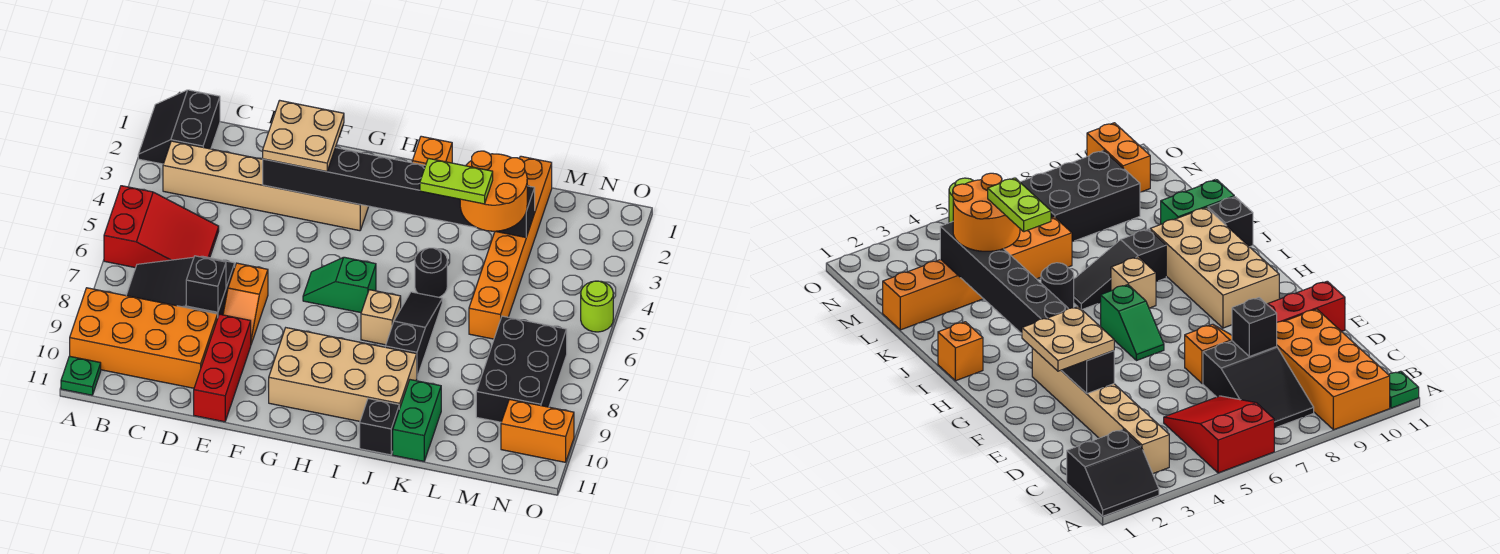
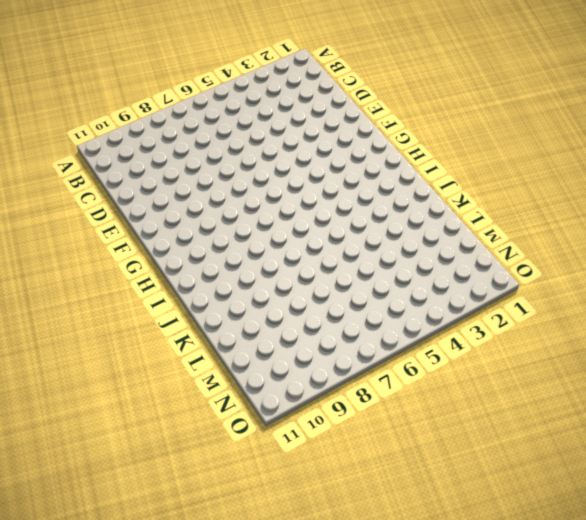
none -> black 2x2 slope [138,90,220,164]
none -> red 2x3 slope [104,186,219,268]
none -> orange 2x4 brick [70,288,218,388]

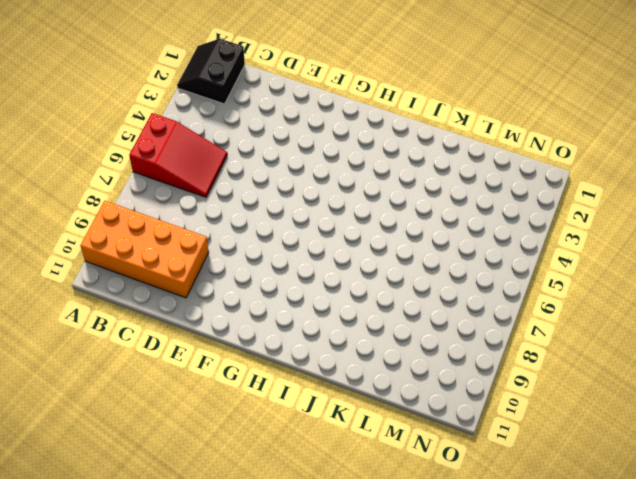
none -> green 1x1 plate [61,356,101,395]
none -> tan 1x6 brick [163,141,369,231]
none -> black 2x3 slope [126,256,235,316]

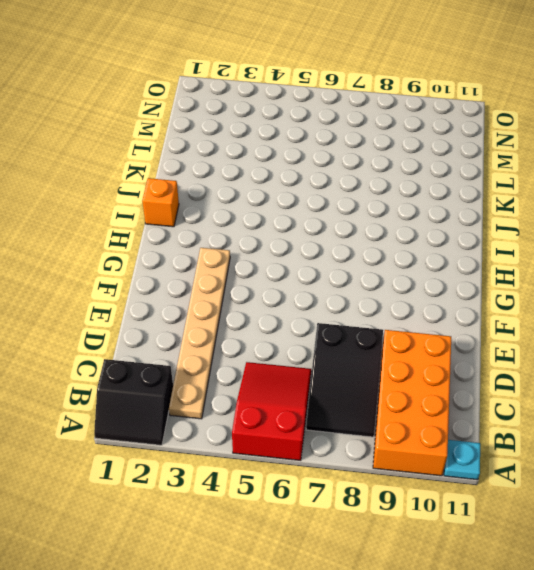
cyan 1x1 plate [444,440,480,480] -> green 1x1 plate [61,356,101,395]
tan 1x6 plate [169,248,230,419] -> tan 1x6 brick [163,141,369,231]
none -> orange 1x2 slope [223,263,268,344]
none -> red 1x3 brick [194,314,251,422]
none -> green 1x2 slope [303,257,376,313]

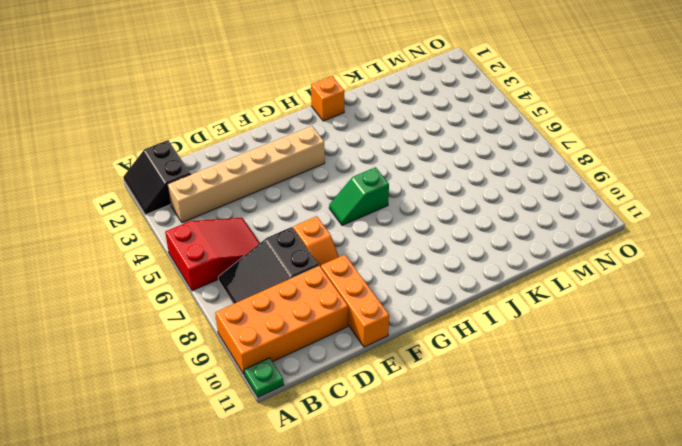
orange 1x3 brick [321,255,389,347] -> red 1x3 brick [194,314,251,422]
none -> tan 2x4 brick [269,328,417,421]
none -> tan 1x1 brick [361,290,401,345]
none -> black 1x1 round brick [415,248,447,297]

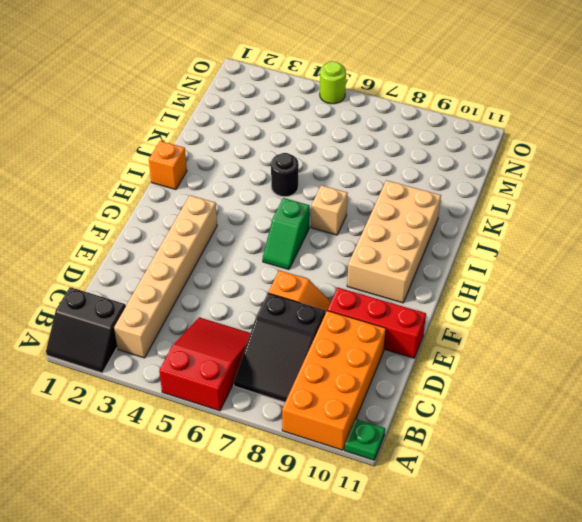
none -> black 1x3 slope [385,292,442,377]
none -> black 1x1 brick [360,399,399,455]
none -> green 1x2 brick [393,380,441,461]

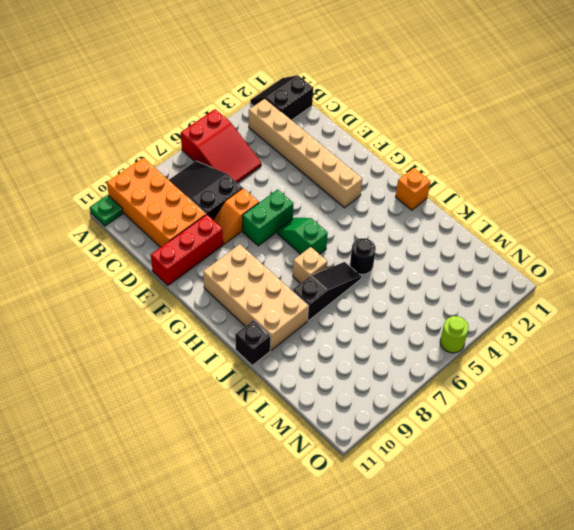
green 1x2 brick [243,190,294,246] -> green 1x2 brick moved to [393,380,441,461]
none -> orange 1x6 brick [469,156,552,339]
none -> black 2x3 brick [476,316,567,422]
none -> orange 1x2 brick [501,399,574,462]

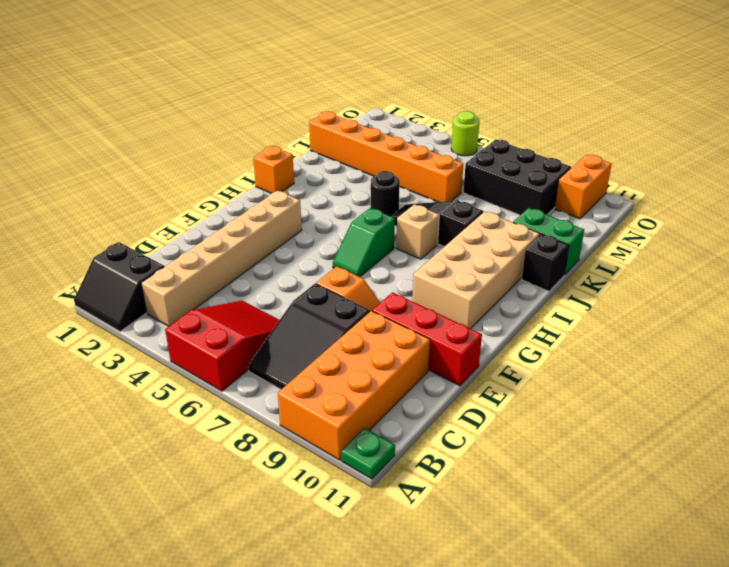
none -> black 1x1 brick [186,256,226,312]
none -> black 1x8 brick [263,148,535,237]
none -> tan 2x2 plate [263,100,344,172]

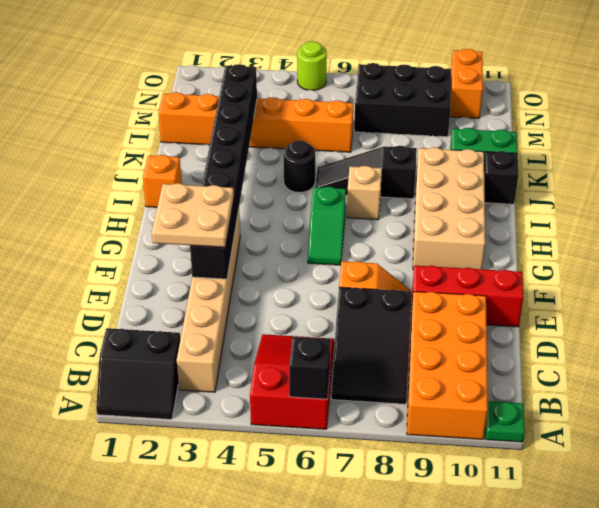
black 1x1 brick [289,337,331,399] -> black 1x1 brick moved to [186,256,226,312]
none -> orange 2x2 round brick [460,151,527,231]
none -> lime 1x2 plate [420,158,493,204]

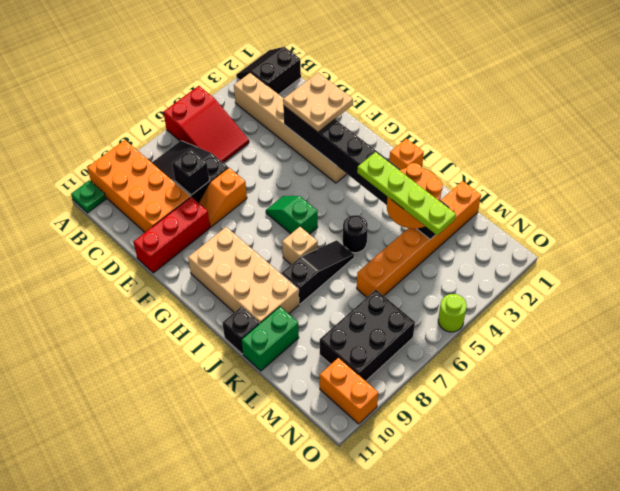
lime 1x4 plate [357,152,456,235] -> lime 1x2 plate [420,158,493,204]

